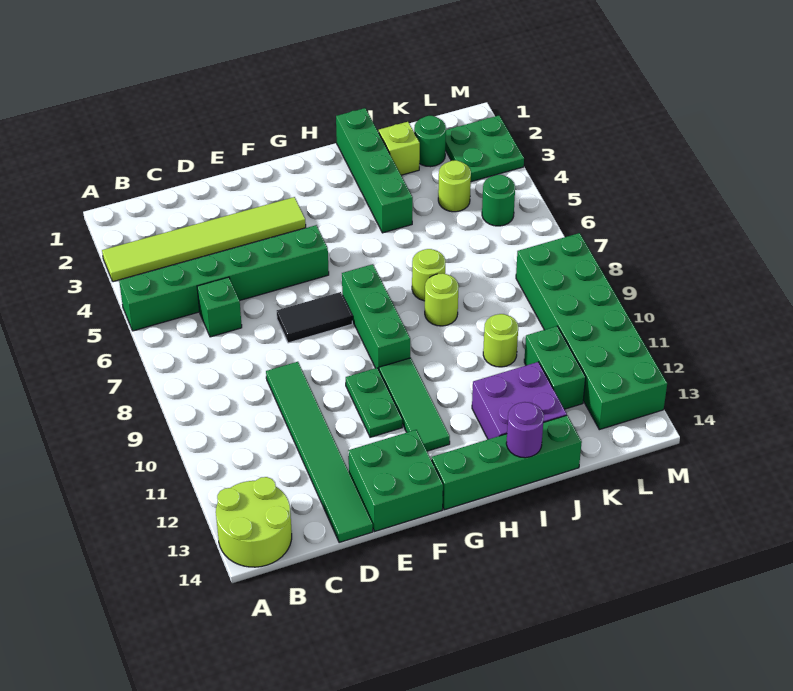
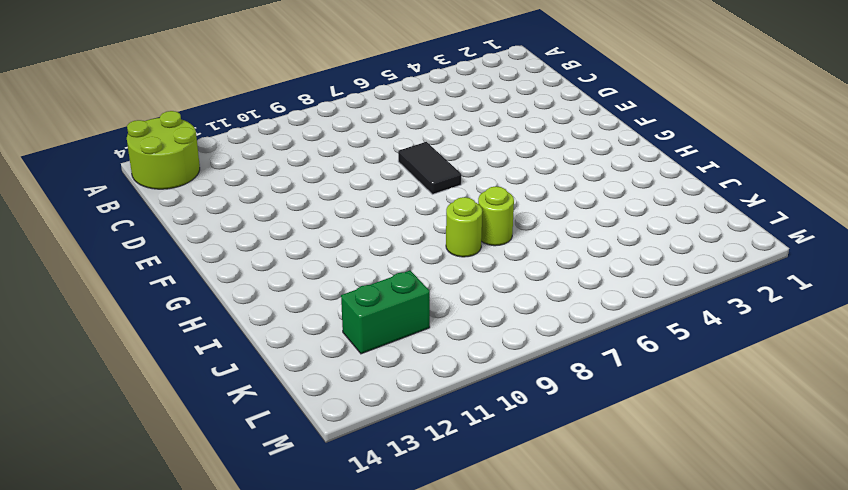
none -> lime 1x6 tile [102,197,306,282]
none -> green 1x6 brick [119,225,329,331]
none -> green 1x1 brick [197,277,242,337]

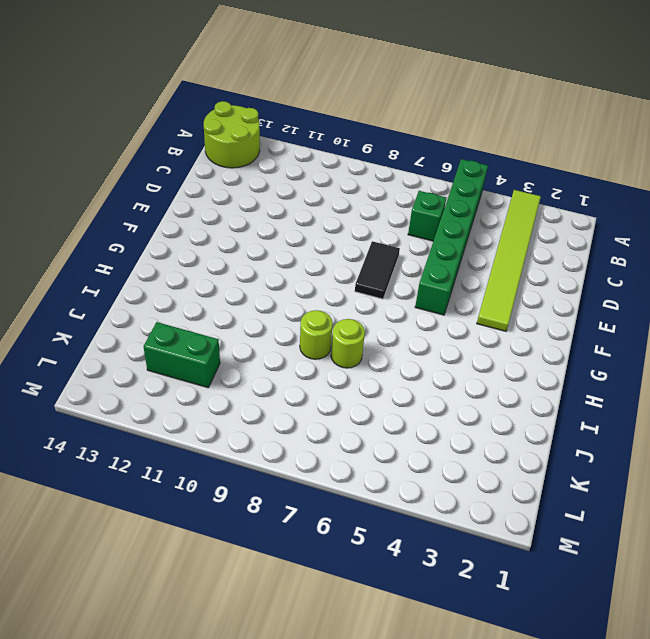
none -> green 1x6 tile [266,362,373,543]
none -> green 2x2 brick [348,430,443,532]
none -> green 1x2 plate [346,368,402,437]

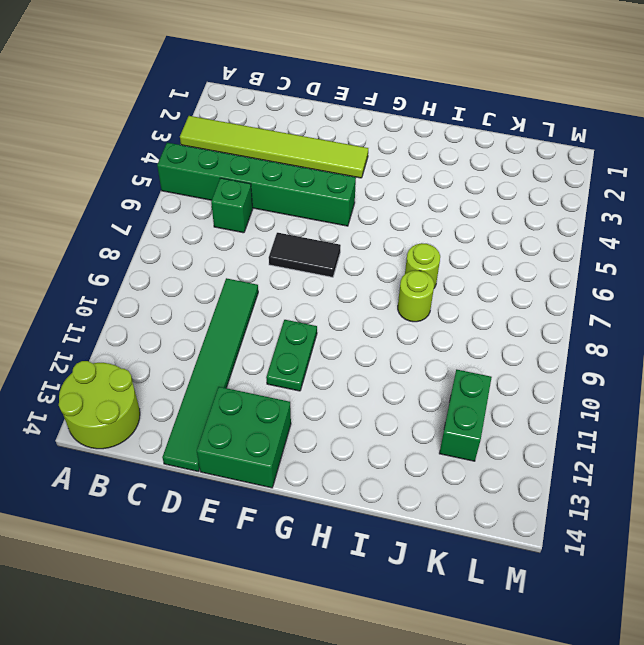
none -> green 1x3 brick [342,264,410,369]
none -> green 1x3 tile [379,358,450,451]
none -> green 1x4 brick [432,415,582,510]

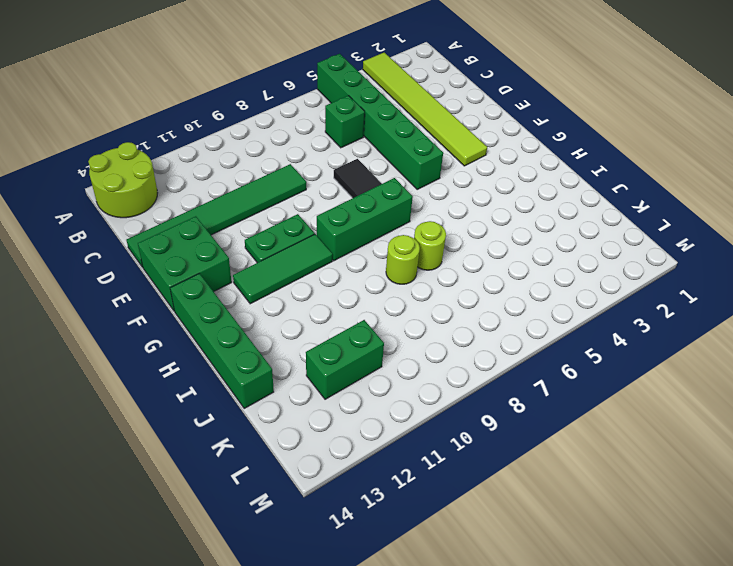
none -> green 1x4 brick [336,108,413,233]
none -> purple 2x2 brick [472,362,567,439]
none -> lime 1x1 brick [379,122,420,175]

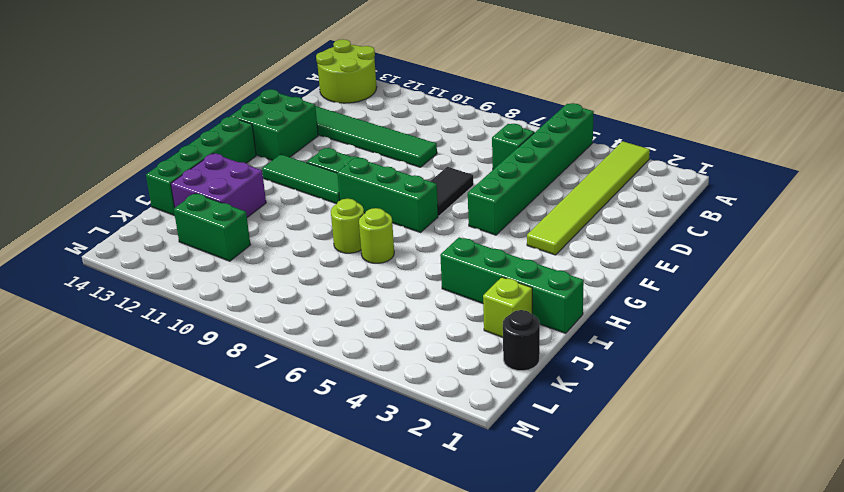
black 1x1 round brick [503,310,540,371] -> none
none -> lime 1x1 round brick [483,314,518,367]
none -> green 1x1 round brick [414,116,446,167]
none -> lime 1x1 round brick [438,160,471,212]

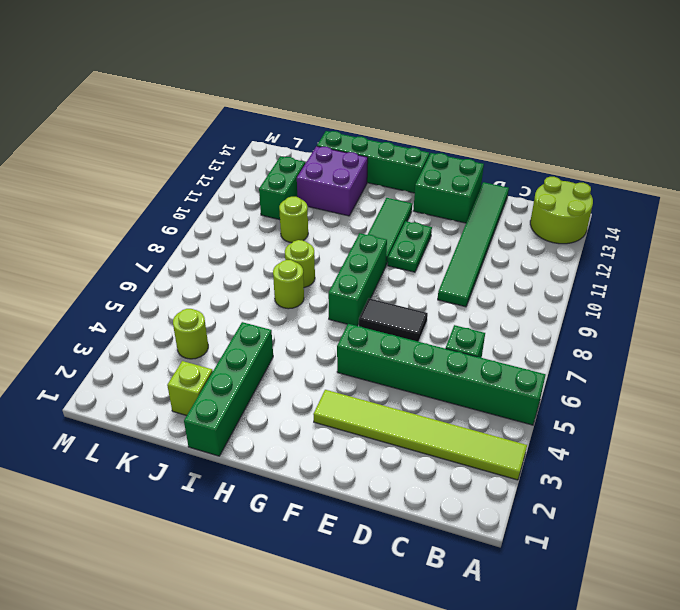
none -> green 1x1 round brick [414,116,446,167]
none -> green 2x2 plate [446,116,524,182]
none -> green 1x1 round brick [482,175,515,226]

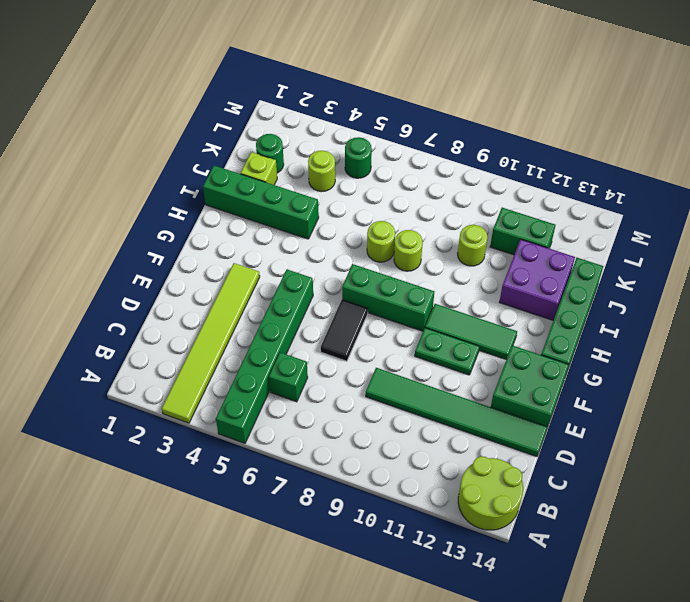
none -> green 2x2 plate [446,116,524,182]
none -> green 2x6 brick [516,233,667,430]
none -> purple 1x1 round brick [506,402,544,458]

